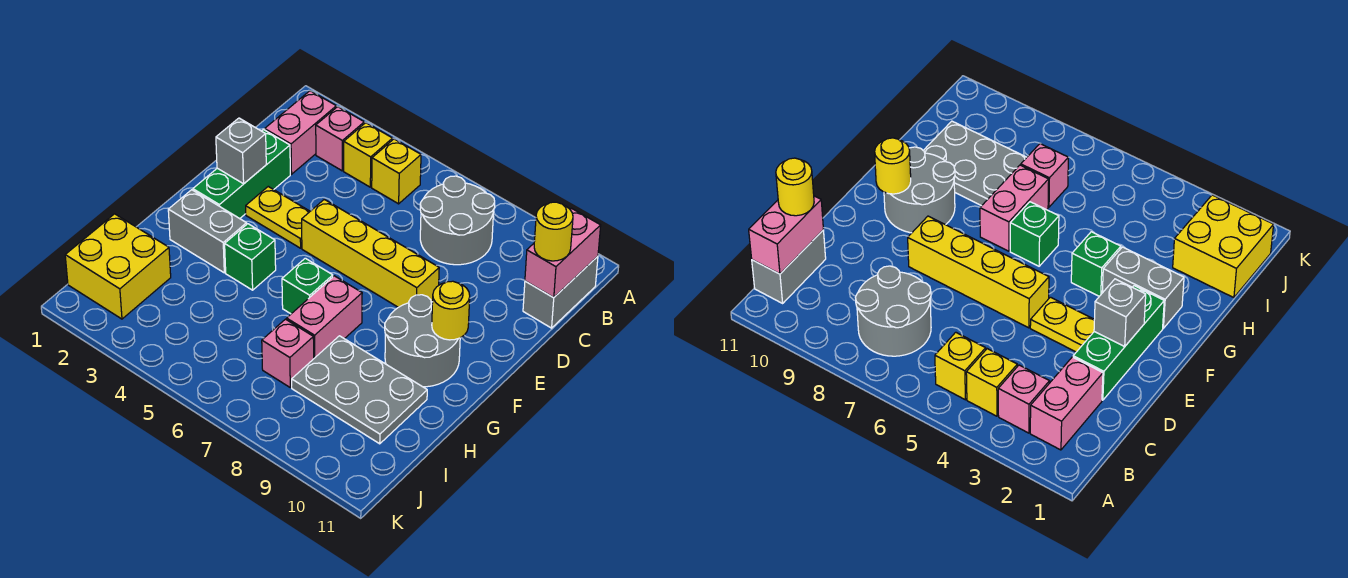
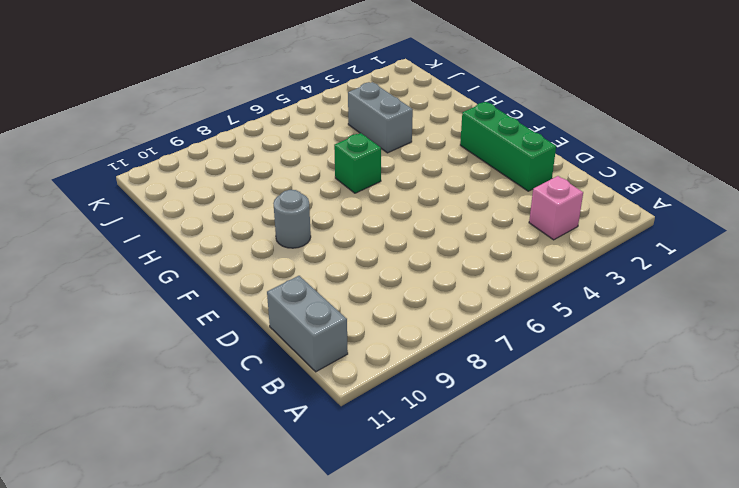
grey 1x1 round brick [273,190,311,248] -> grey 2x2 round brick [385,295,460,387]
grey 1x2 brick [348,82,413,153] -> grey 1x2 brick turned to [168,190,247,273]
none -> pink 1x2 brick [265,91,336,174]
none -> yellow 1x1 brick [344,123,393,187]
none -> yellow 1x1 brick [372,139,421,204]

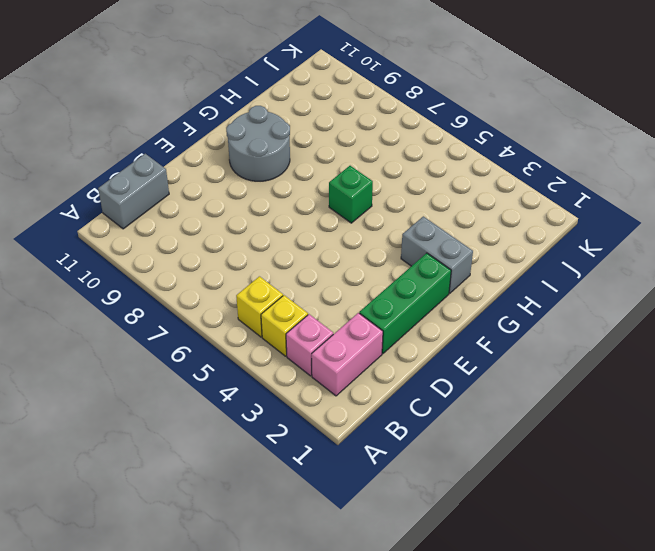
none -> grey 2x2 round brick [420,176,495,265]
none -> yellow 1x2 plate [246,187,310,248]
none -> yellow 1x4 brick [302,199,439,307]

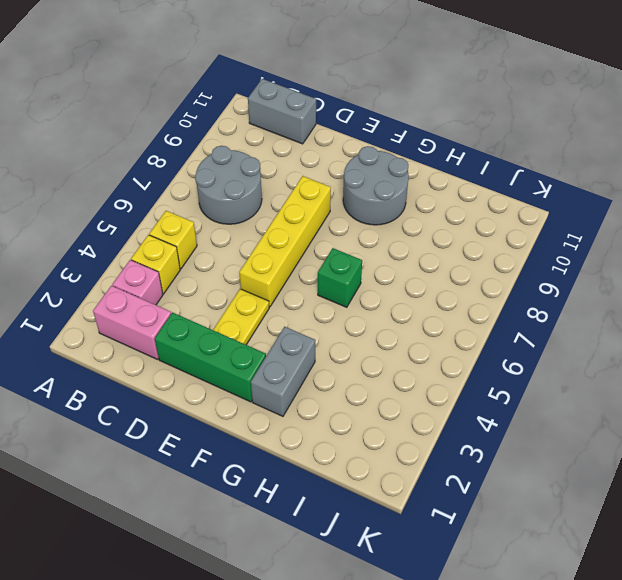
none -> green 1x1 brick [225,224,276,290]
none -> pink 1x2 brick [287,276,362,358]
none -> grey 2x3 plate [292,336,427,444]

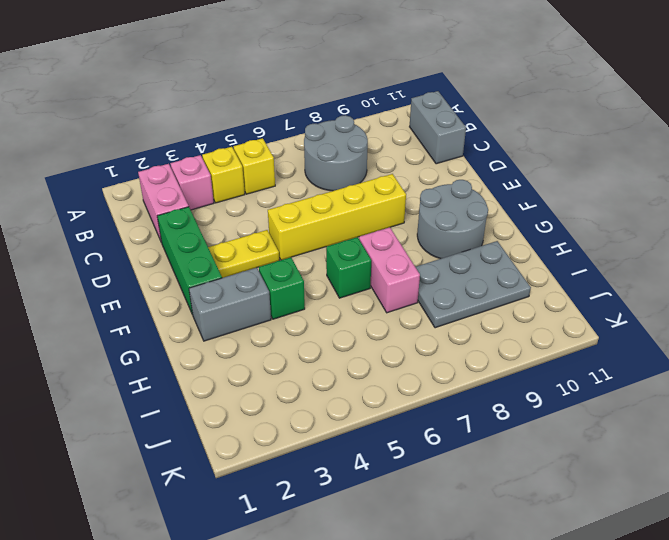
none -> yellow 2x2 brick [65,214,171,319]
none -> pink 1x1 brick [262,319,314,387]
none -> pink 1x2 brick [525,208,601,298]

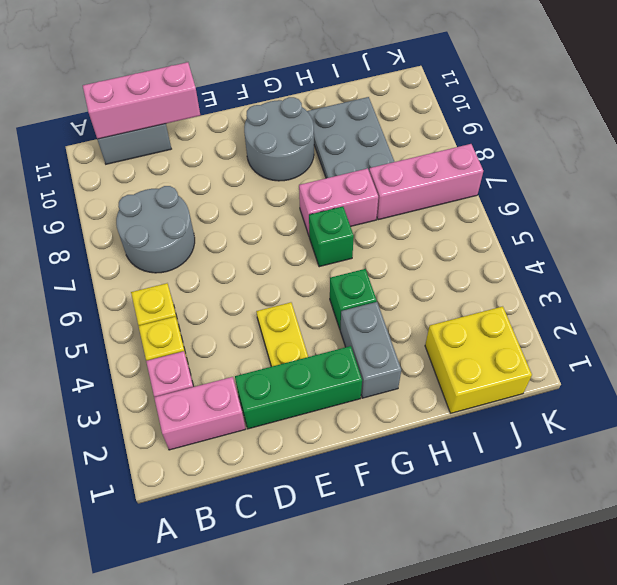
pink 1x3 brick [83,62,200,139] -> pink 1x2 brick [525,208,601,298]
pink 1x3 brick [369,144,483,220] -> pink 1x1 brick [262,319,314,387]
none -> yellow 1x4 brick [302,199,439,307]
none -> grey 1x1 brick [216,118,266,184]
none -> yellow 1x1 round brick [432,281,470,340]

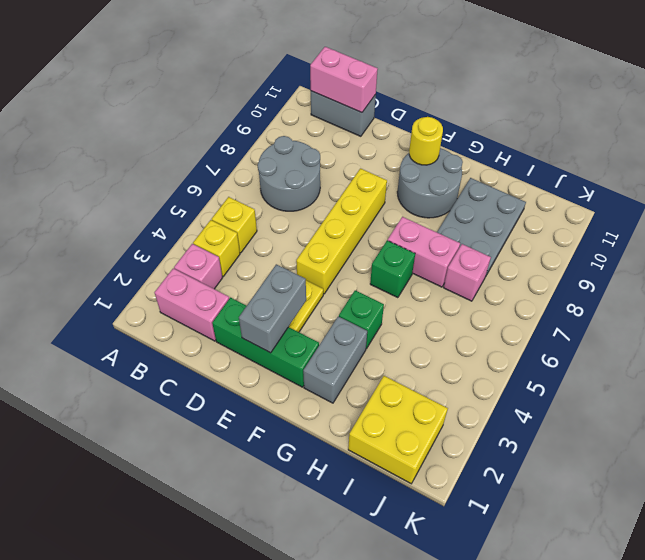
grey 1x2 brick [239,264,306,353] -> grey 1x1 brick [216,118,266,184]
none -> yellow 1x1 round brick [534,202,573,261]

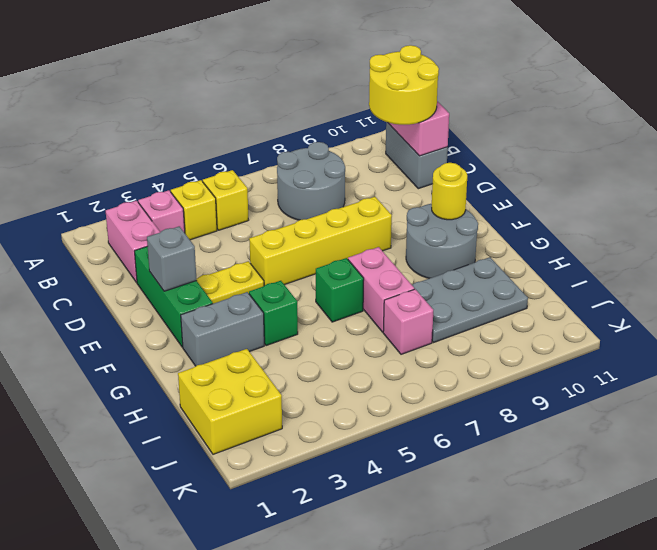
yellow 2x2 round brick [369,45,439,125] -> yellow 1x1 round brick [534,202,573,261]

